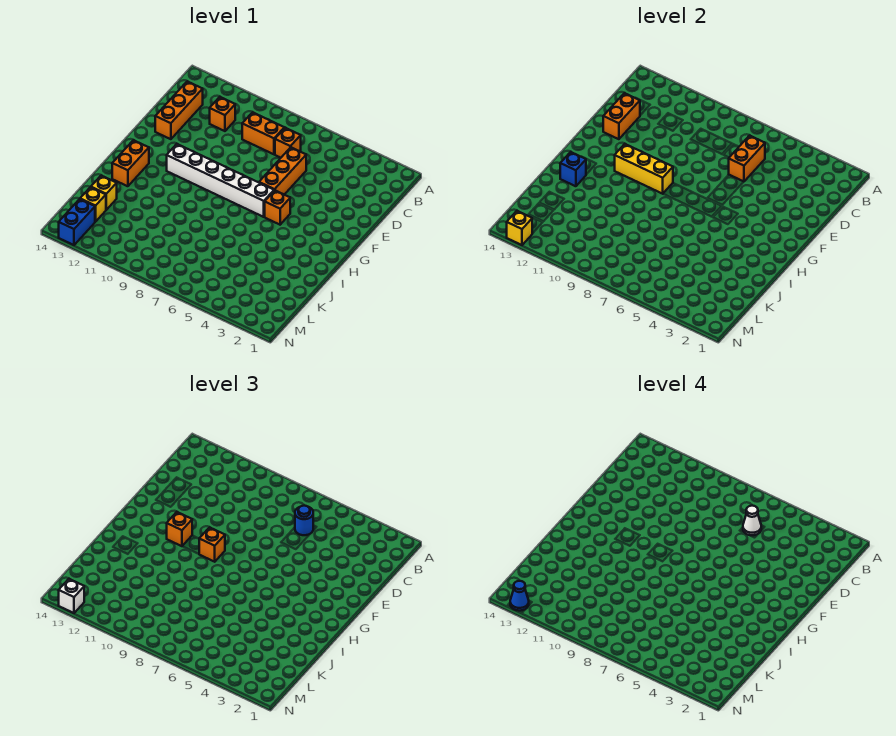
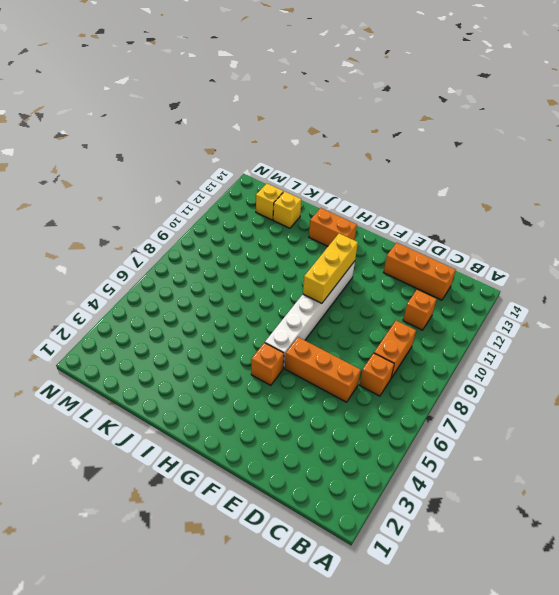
none -> blue 1x2 brick [59,199,95,245]
none -> orange 1x2 brick [729,136,765,181]
none -> orange 1x2 brick [603,93,640,139]

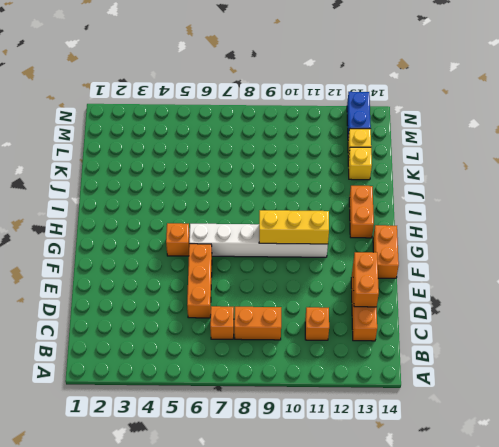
orange 1x2 brick [373,225,399,278] -> orange 1x2 brick moved to [729,136,765,181]
none -> blue 1x1 brick [560,152,586,186]
none -> yellow 1x1 brick [507,211,532,245]
none -> blue 1x1 round brick [295,506,313,535]

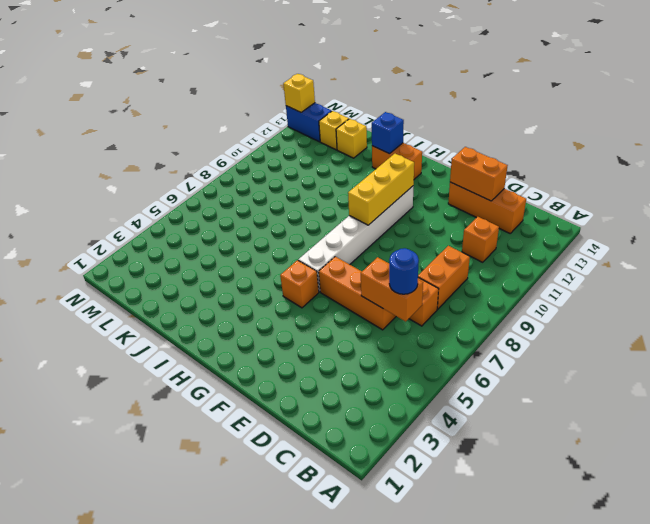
none -> orange 1x1 brick [199,527,225,562]
none -> orange 1x1 brick [167,512,192,546]
none -> white 1x1 brick [59,579,84,613]

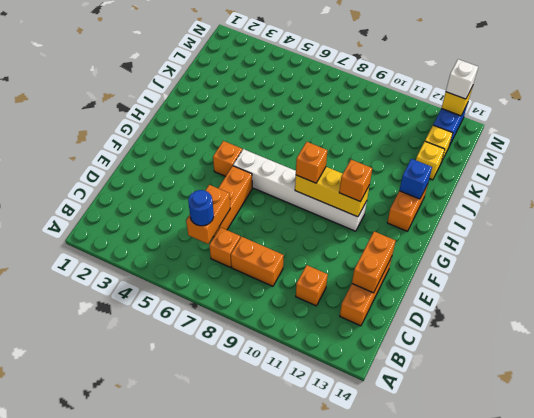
none -> white 1x1 cone [743,506,761,536]
none -> blue 1x1 cone [510,581,529,611]

